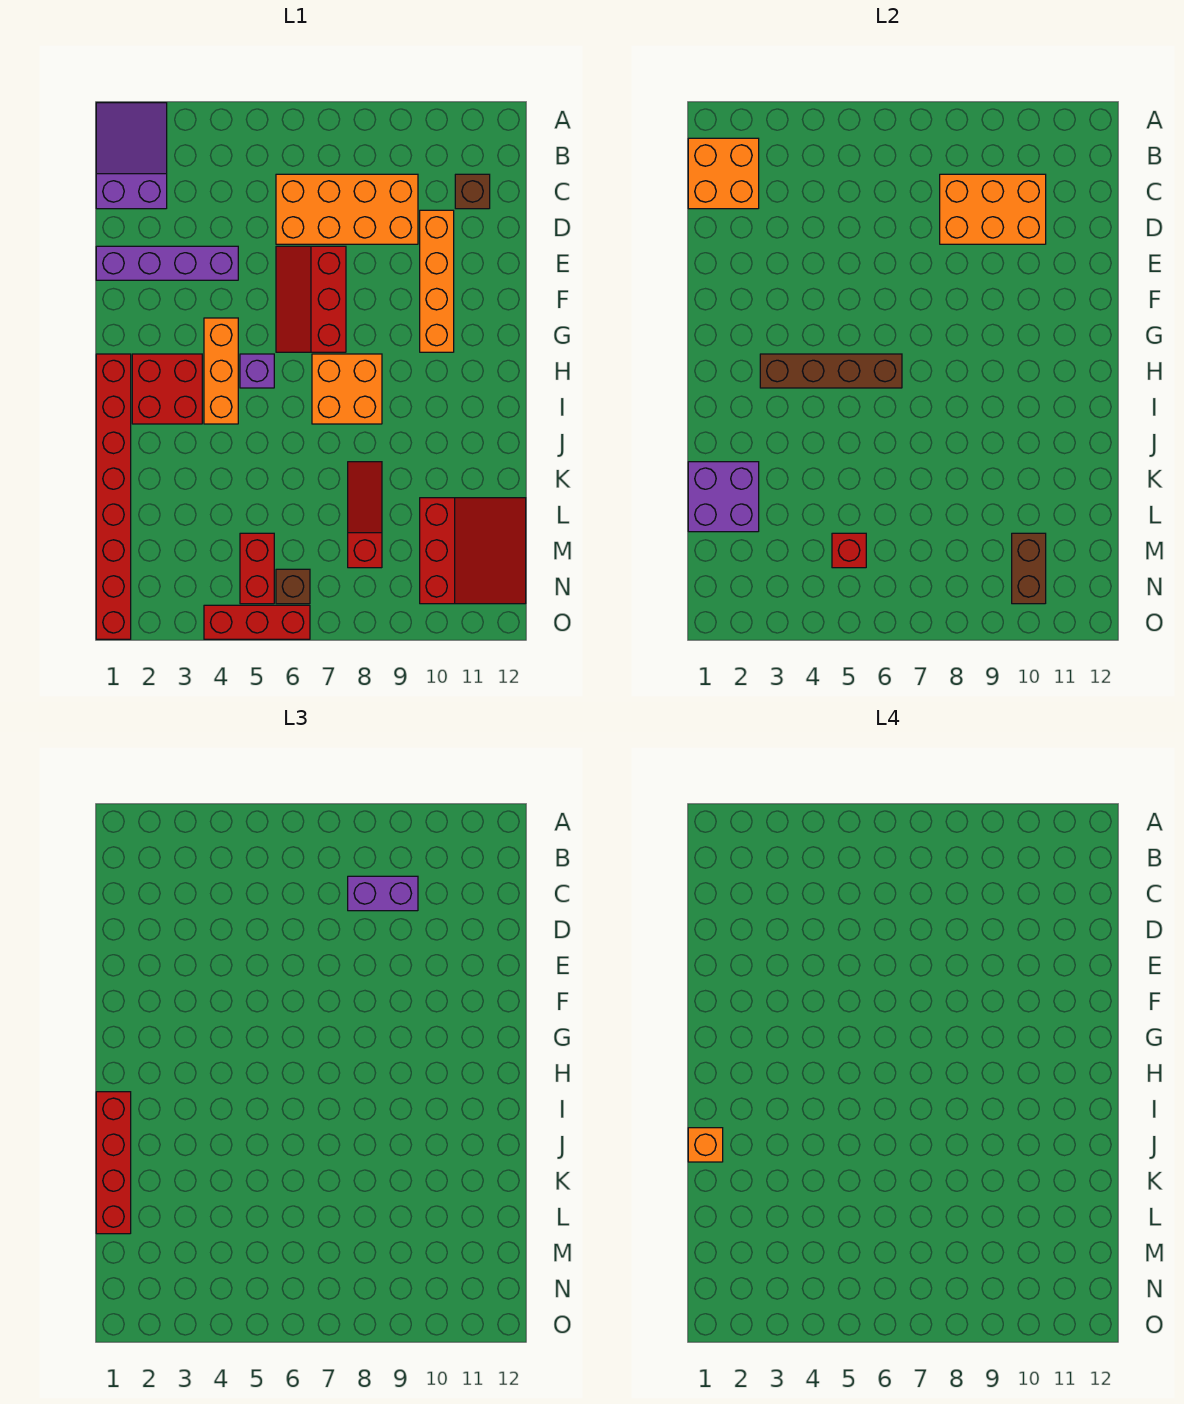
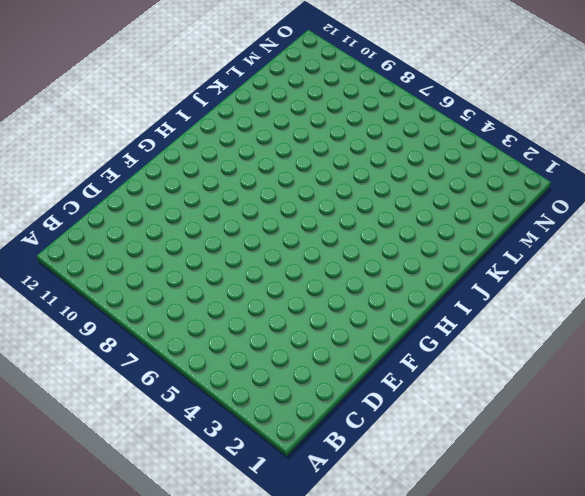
none -> purple 2x3 slope [96,103,167,209]
none -> orange 2x4 brick [276,174,418,244]
none -> brown 1x1 brick [455,174,490,209]

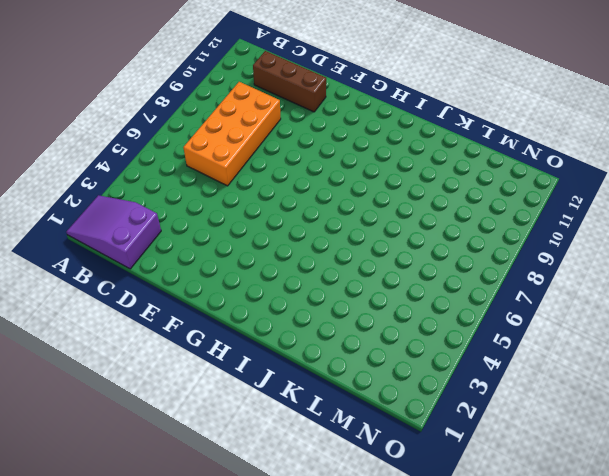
brown 1x3 brick [253,51,326,112] -> brown 1x1 brick [455,174,490,209]
none -> orange 1x4 brick [420,210,454,352]
none -> purple 1x4 brick [96,246,238,280]
none -> red 2x3 slope [276,246,346,352]

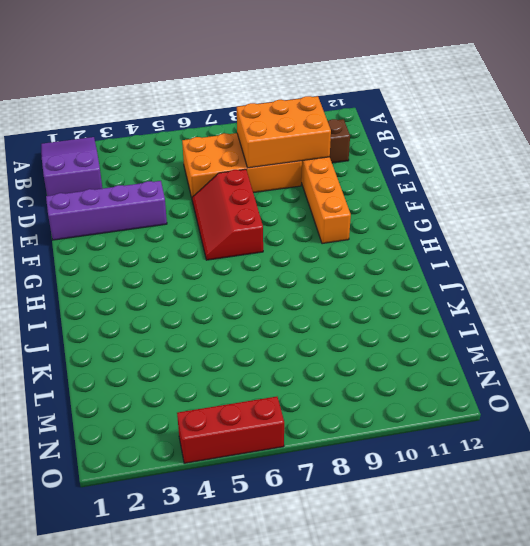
none -> orange 1x3 brick [204,318,238,424]
none -> red 1x8 brick [96,354,131,639]
none -> red 2x2 brick [132,354,202,424]

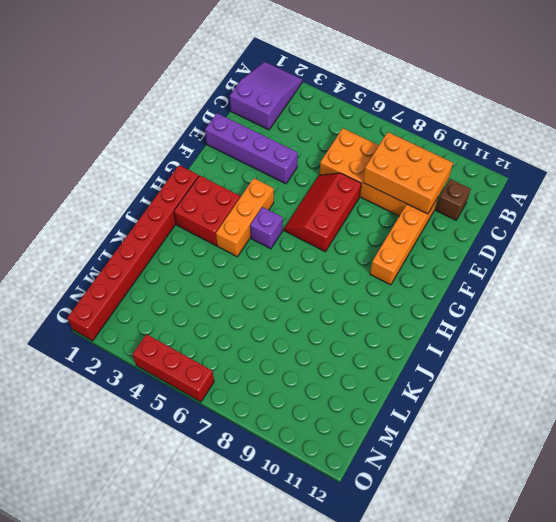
none -> orange 2x2 brick [312,354,382,424]
none -> red 1x3 slope [348,462,382,568]
none -> red 3x3 slope [420,498,526,604]

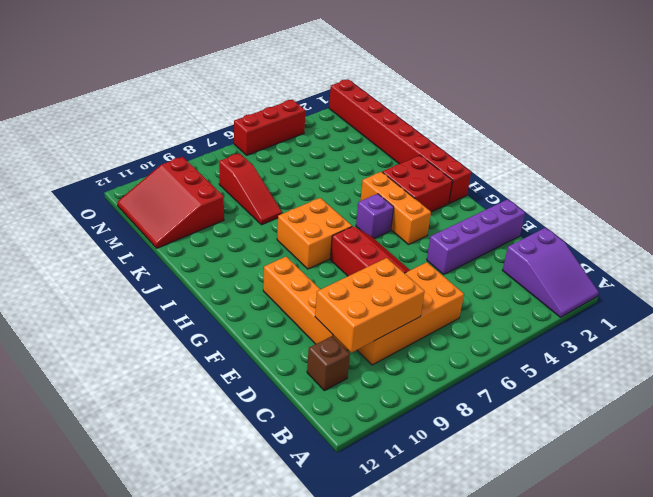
none -> red 1x2 brick [240,533,274,604]
none -> brown 1x1 brick [276,569,310,604]
none -> orange 2x2 brick [688,138,759,209]

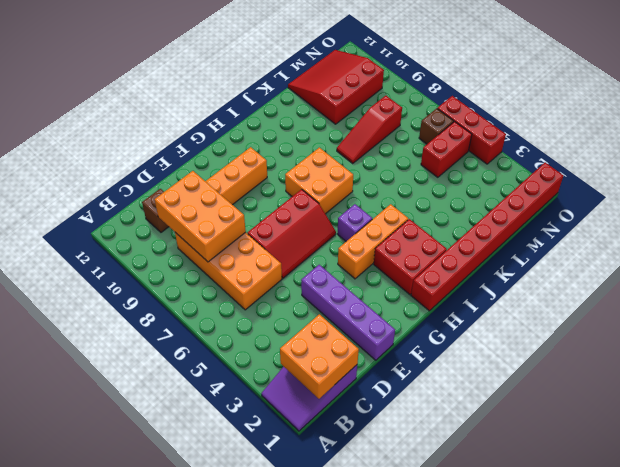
none -> brown 1x4 brick [760,354,902,388]
none -> purple 2x2 brick [688,462,759,532]
none -> red 1x1 brick [832,533,866,568]

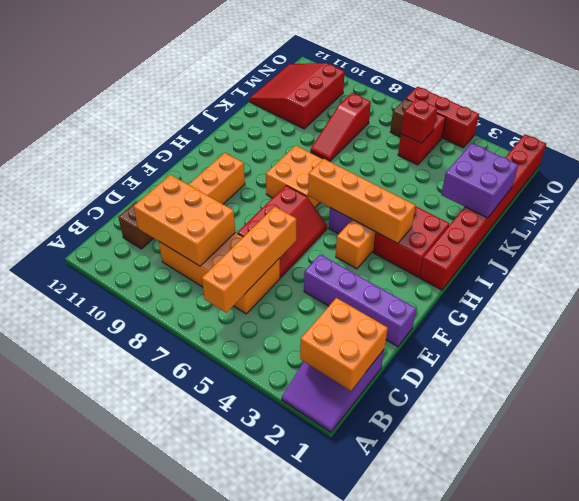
orange 1x4 brick [202,207,297,313] -> none
orange 1x4 brick [308,159,415,243] -> brown 1x4 brick [760,354,902,388]
none -> brown 1x2 brick [1012,533,1046,604]
none -> purple 1x2 brick [348,876,418,911]
none -> red 1x4 brick [96,1092,131,1234]

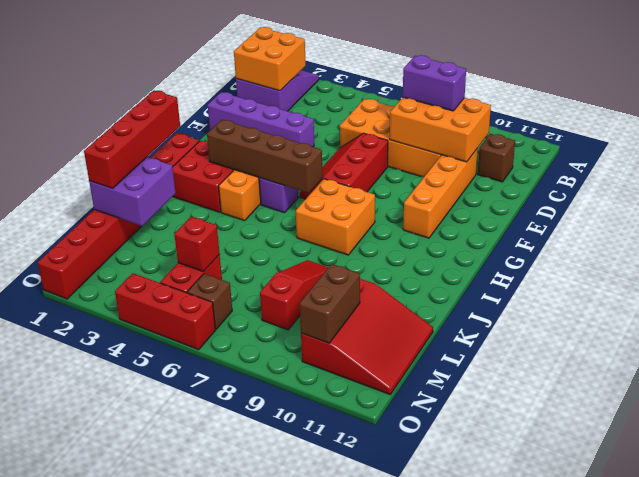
none -> orange 1x1 brick [688,1128,723,1162]

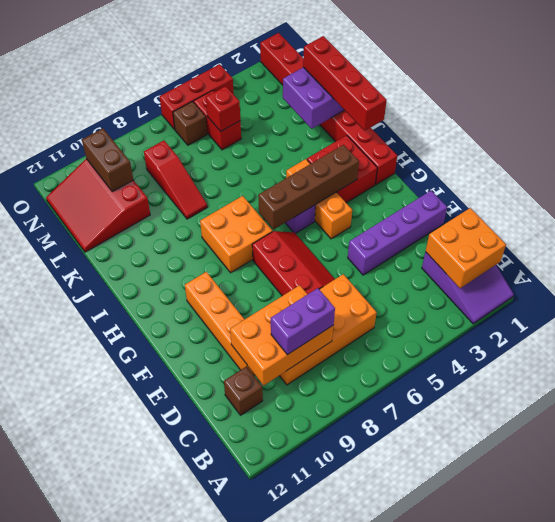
none -> orange 1x1 brick [688,1128,723,1162]

